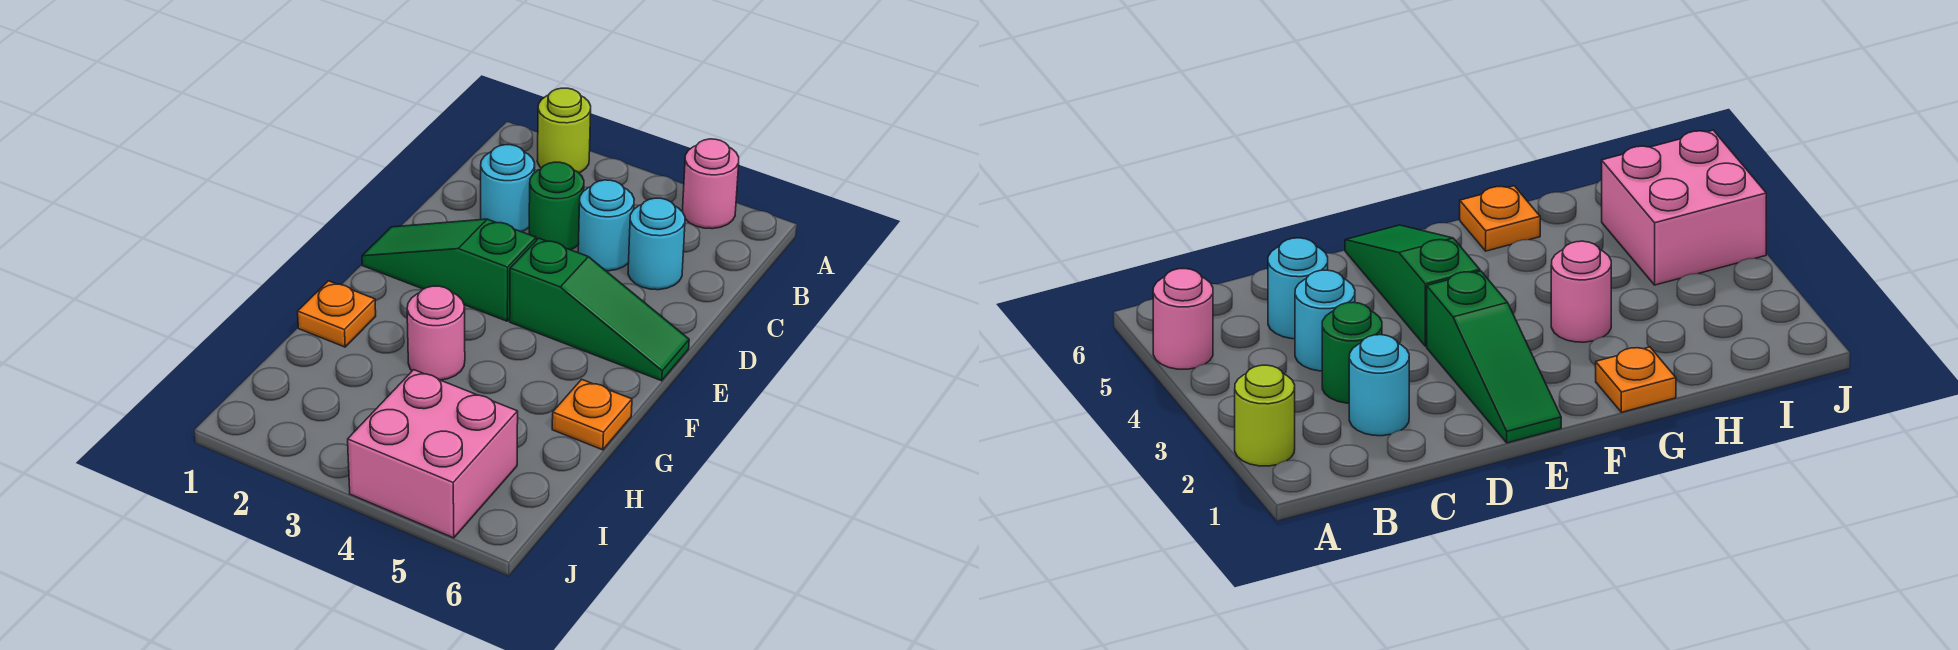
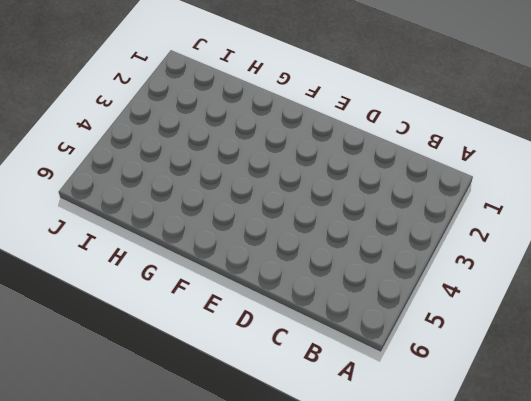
none -> lime 1x1 round brick [537,88,591,173]
none -> pink 1x1 round brick [683,139,739,229]
none -> cyan 1x1 round brick [481,145,535,232]

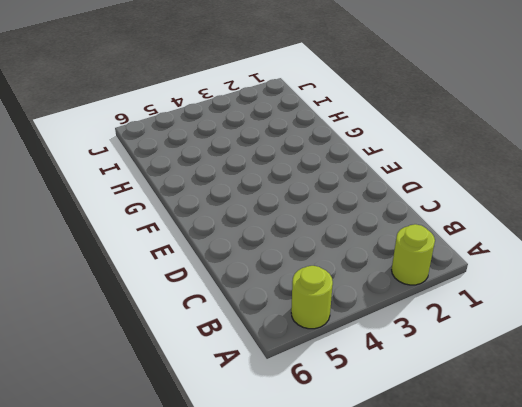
lime 1x1 round brick [291,266,333,329] -> pink 1x1 round brick [683,139,739,229]
none -> cyan 1x1 round brick [481,145,535,232]
none -> green 1x1 round brick [529,162,584,250]
none -> cyan 1x1 round brick [578,180,634,271]

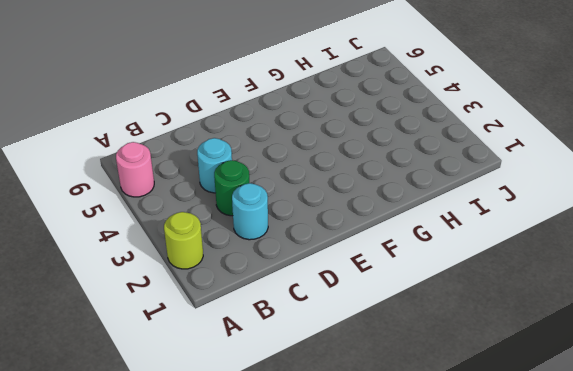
none -> cyan 1x1 round brick [628,198,685,290]
none -> green 1x3 slope [362,219,536,321]
none -> green 1x3 slope [510,238,689,381]

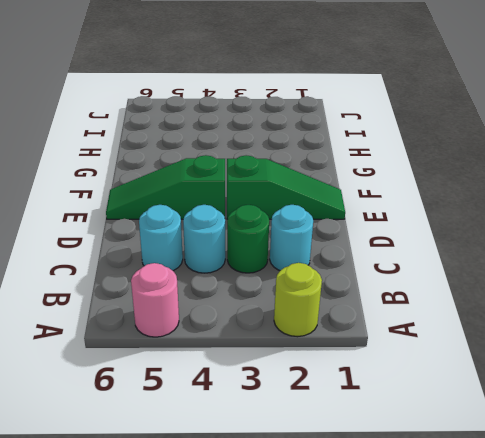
none -> orange 1x1 plate [298,281,376,347]
none -> pink 1x1 round brick [407,286,465,380]
none -> orange 1x1 plate [552,379,632,450]

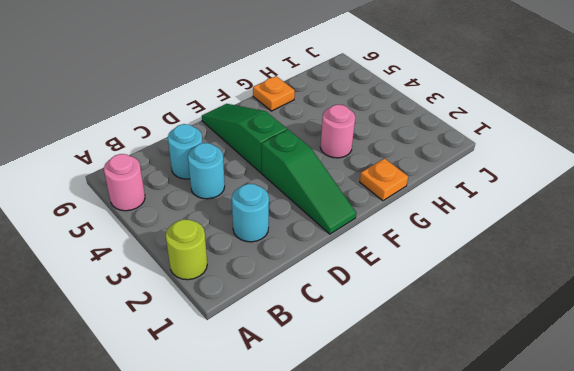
none -> green 1x1 round brick [529,162,584,250]
none -> pink 2x2 brick [348,370,518,538]

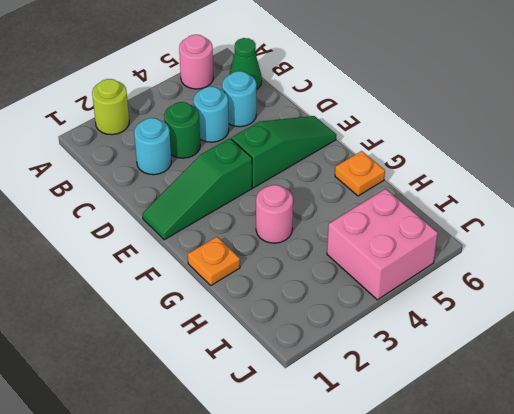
green 1x1 cone [229,38,262,90] -> none

